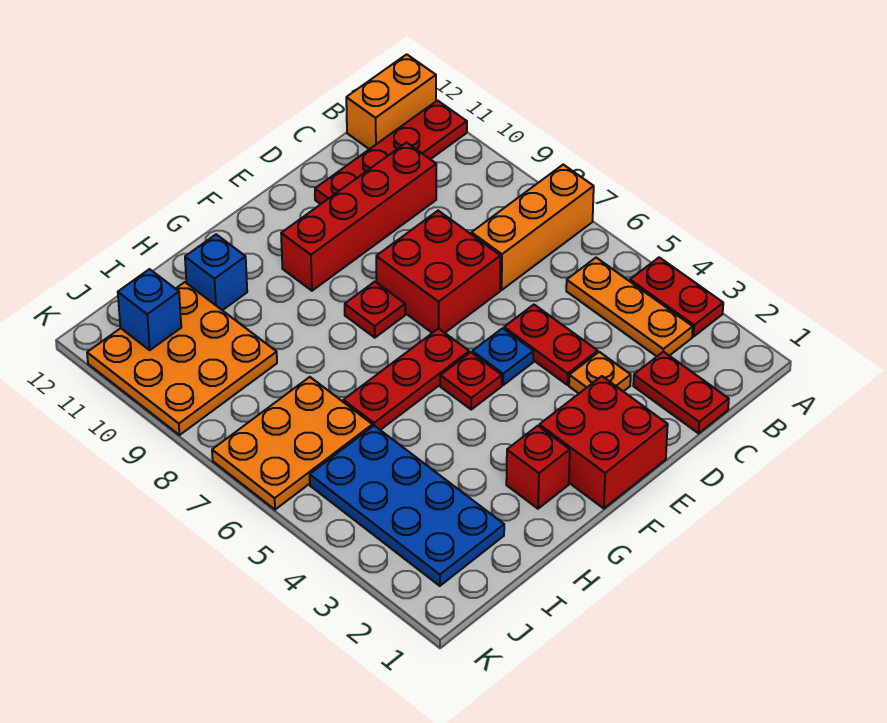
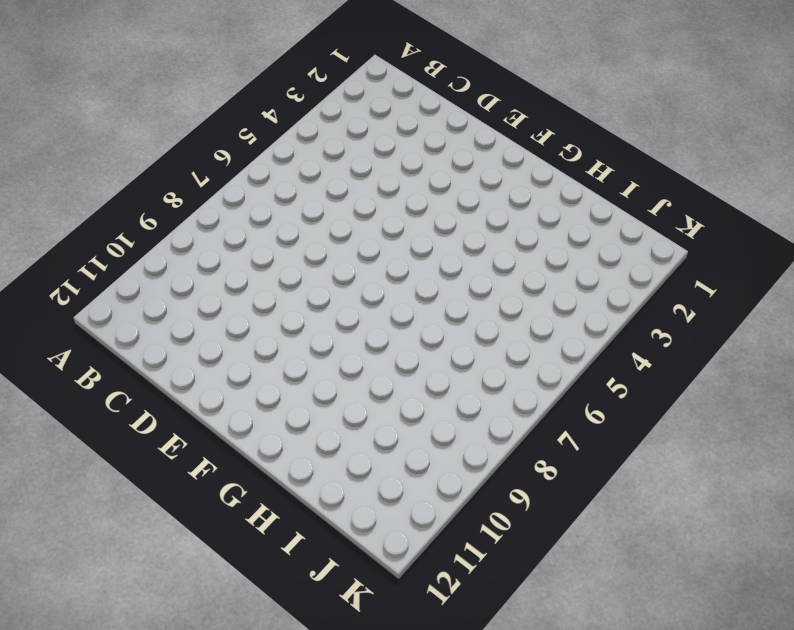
none -> red 1x2 plate [630,257,723,337]
none -> orange 1x3 brick [471,165,594,290]
none -> red 1x4 plate [315,101,467,204]

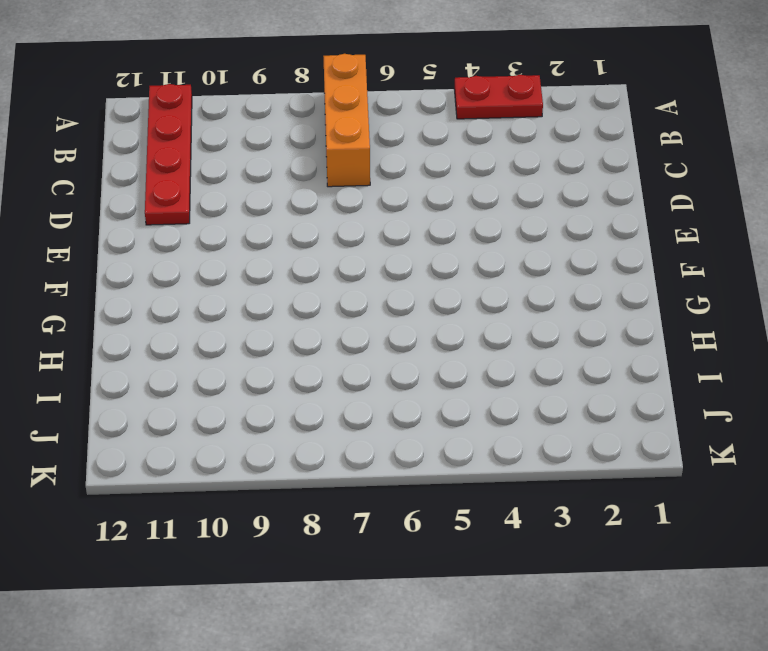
none -> orange 1x2 brick [346,54,436,149]
none -> orange 1x3 plate [566,258,693,356]
none -> red 1x2 plate [633,352,729,433]

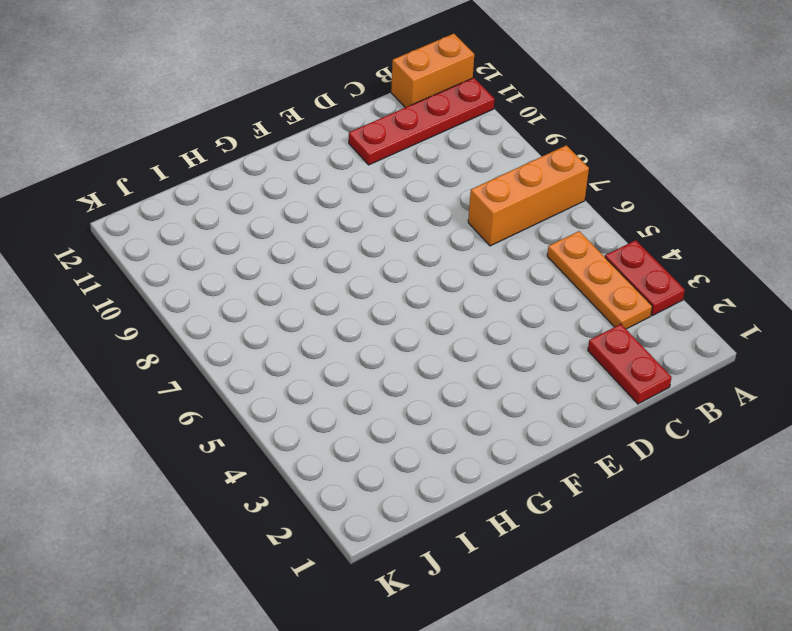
none -> red 1x4 brick [281,143,436,291]
none -> orange 1x1 plate [569,352,631,393]
none -> red 1x2 plate [504,305,598,385]

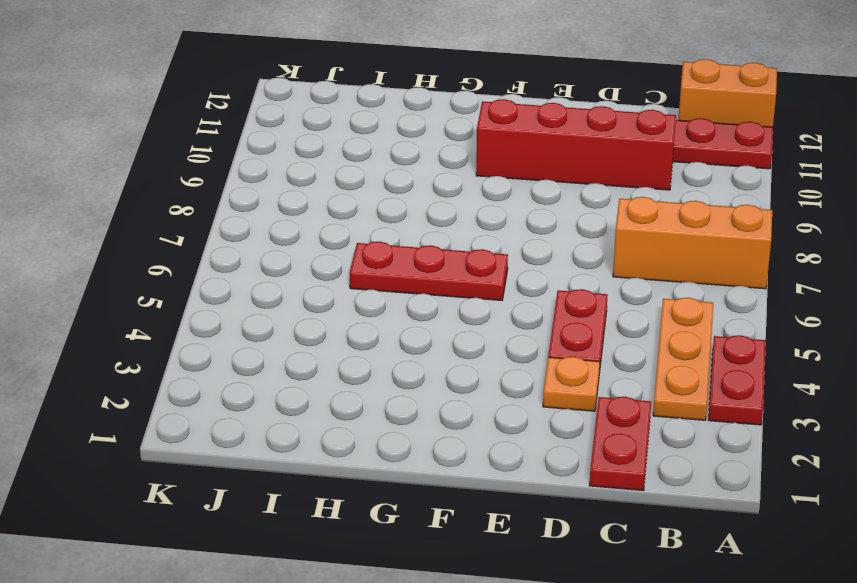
none -> red 2x2 brick [376,211,501,333]
none -> red 2x2 brick [539,376,668,509]
none -> blue 1x1 plate [472,328,534,385]

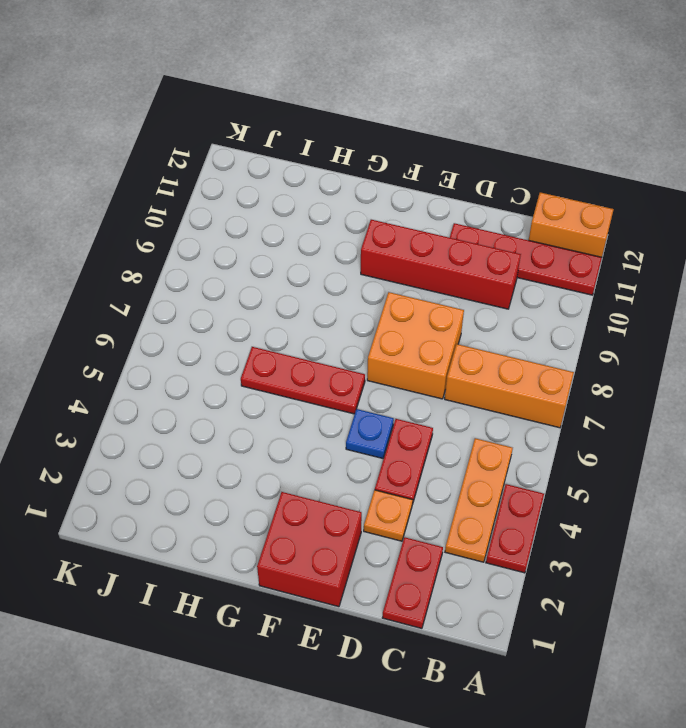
orange 2x2 brick [367,292,464,399] -> red 2x2 brick [376,211,501,333]
none -> red 1x1 plate [440,352,502,409]
none -> red 1x1 plate [345,282,405,338]
none -> red 1x1 brick [506,426,570,509]

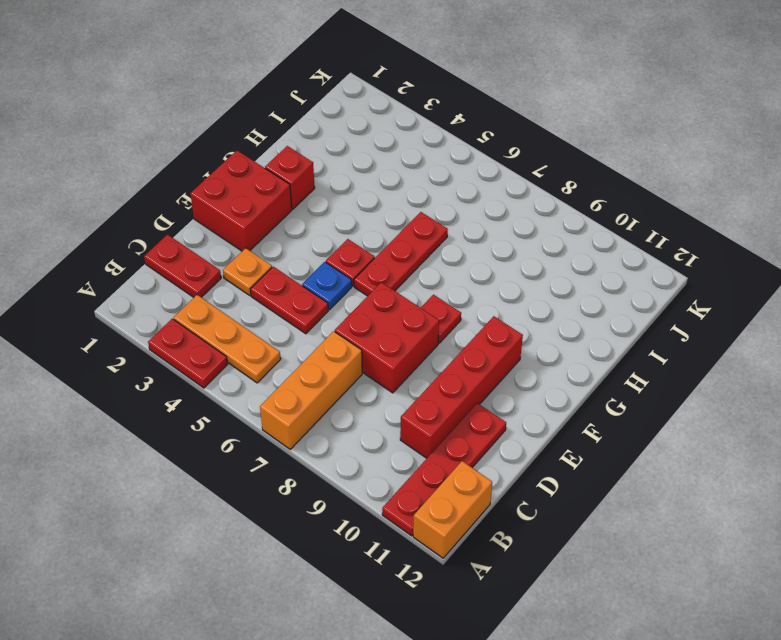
none -> blue 1x1 brick [185,235,247,310]
none -> blue 2x4 plate [310,426,504,586]
none -> orange 2x3 plate [212,377,373,510]

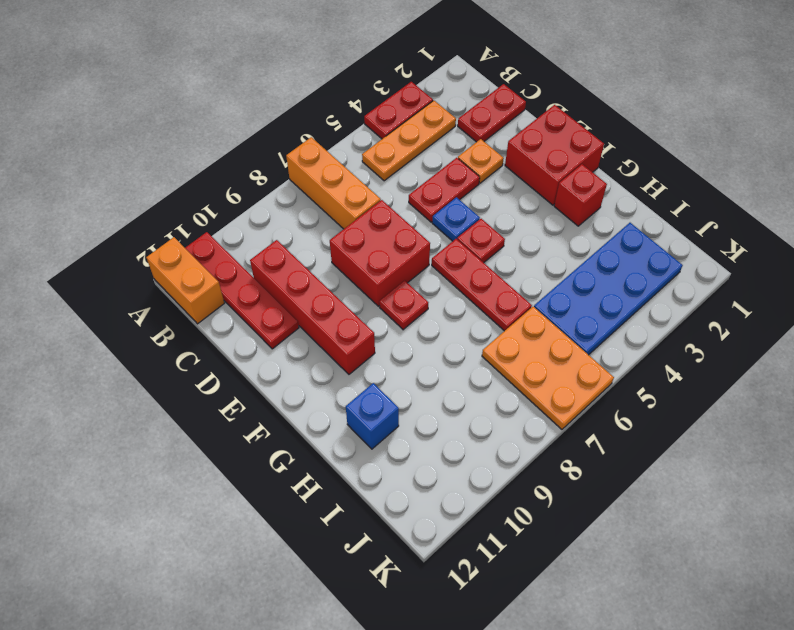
none -> orange 3x3 plate [87,282,277,435]
none -> blue 1x1 brick [118,269,181,350]

